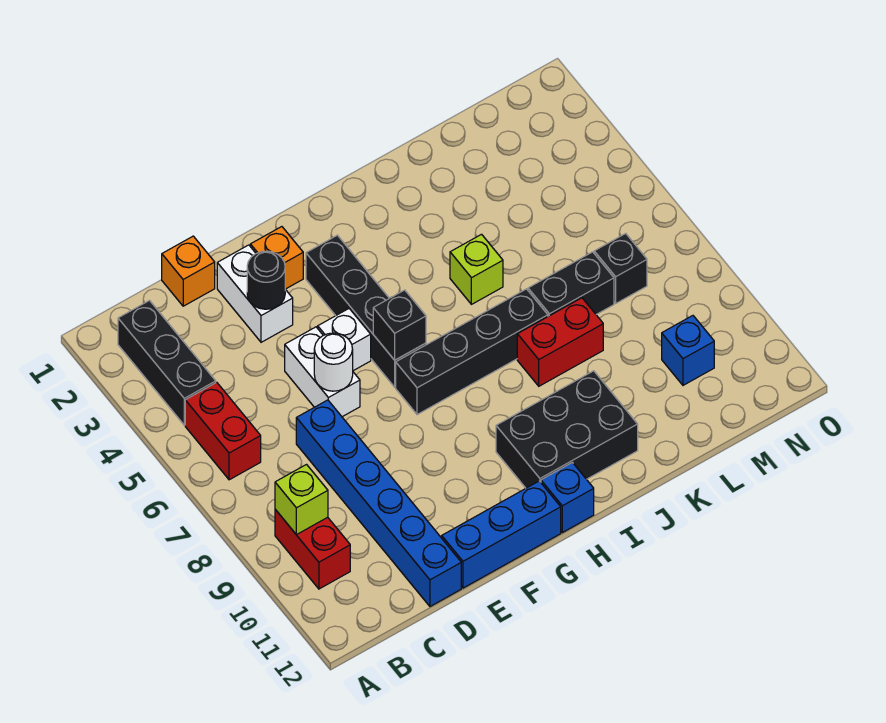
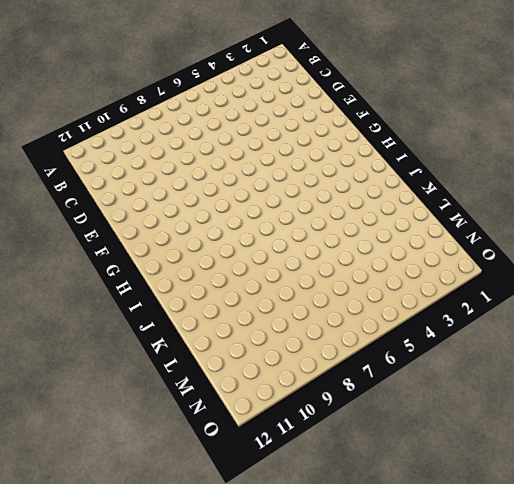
none -> black 1x3 brick [118,301,216,425]
none -> red 1x2 brick [185,382,261,480]
none -> red 1x2 brick [275,509,350,589]

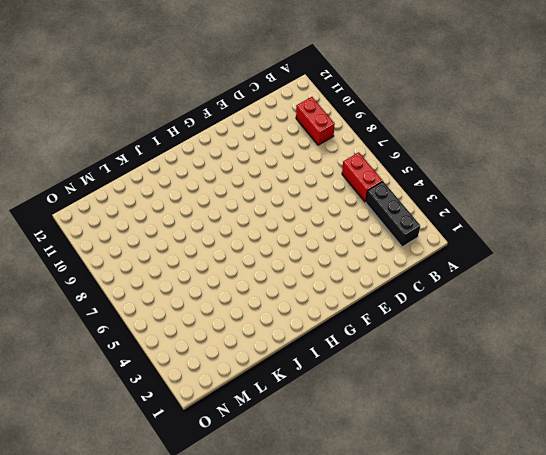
none -> orange 1x1 brick [162,236,215,306]
none -> blue 1x6 brick [296,400,461,606]
none -> white 1x2 brick [217,245,293,342]

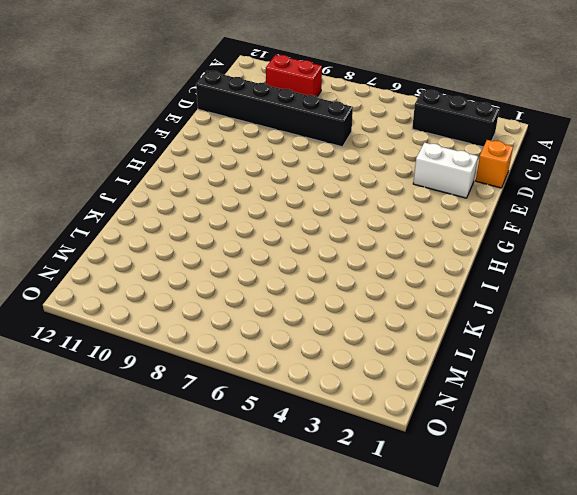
black 1x6 brick [196,71,353,147] -> blue 1x6 brick [296,400,461,606]
none -> red 1x2 brick [185,382,261,480]
none -> white 1x2 brick [285,327,360,417]
none -> blue 1x3 brick [442,481,561,588]

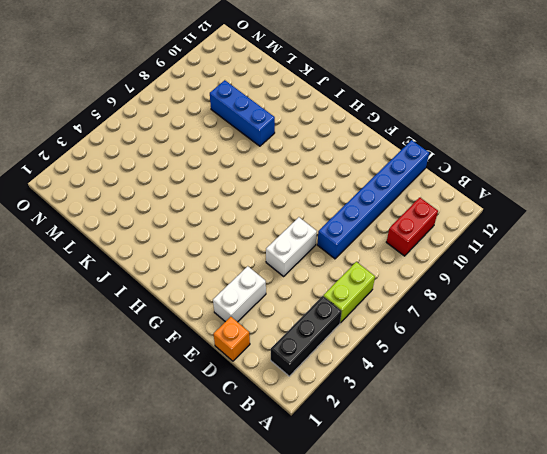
lime 1x2 brick [324,262,375,323] -> red 1x2 brick [185,382,261,480]
blue 1x3 brick [210,80,275,146] -> blue 1x3 brick moved to [442,481,561,588]
none -> orange 1x1 brick [250,227,303,289]
none -> white 1x1 brick [318,309,371,371]
none -> black 1x4 brick [306,235,426,387]

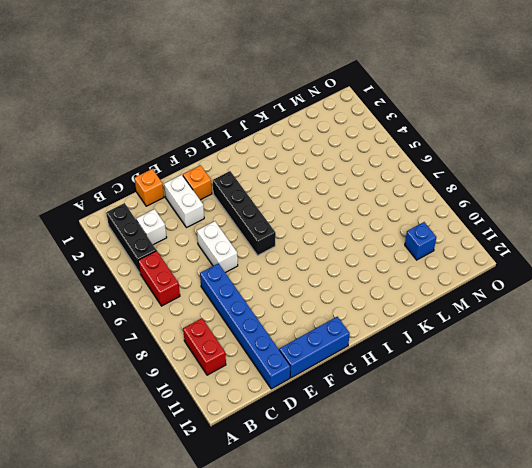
white 1x1 brick [136,209,167,245] -> white 1x1 brick moved to [318,309,371,371]
none -> black 1x4 brick [396,289,548,415]
none -> black 2x3 brick [496,371,638,488]
none -> blue 1x1 brick [541,463,594,533]

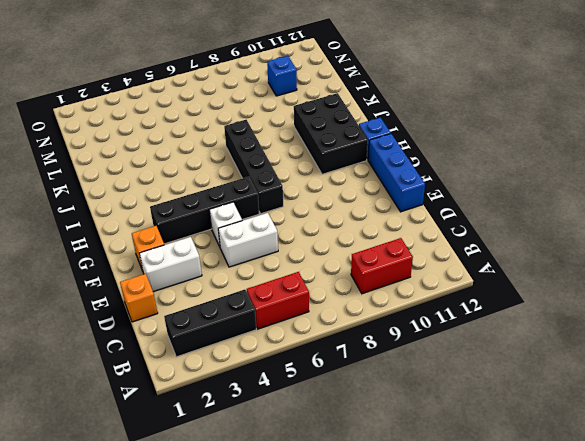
none -> blue 1x6 brick [296,400,461,606]
none -> lime 1x1 brick [450,234,503,304]
none -> red 1x2 brick [517,298,603,386]

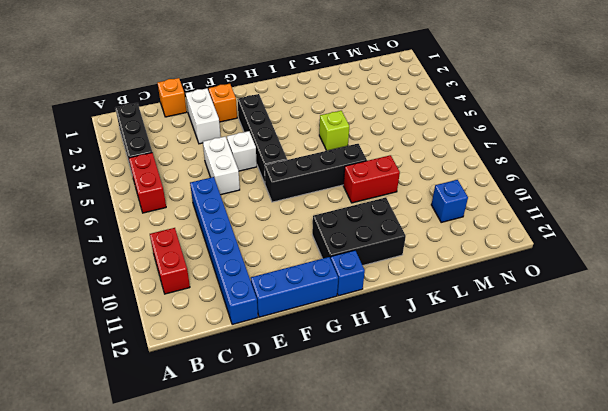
none -> black 1x2 brick [528,252,614,316]
none -> black 1x1 brick [594,233,647,303]
none -> lime 1x1 brick [275,465,328,535]

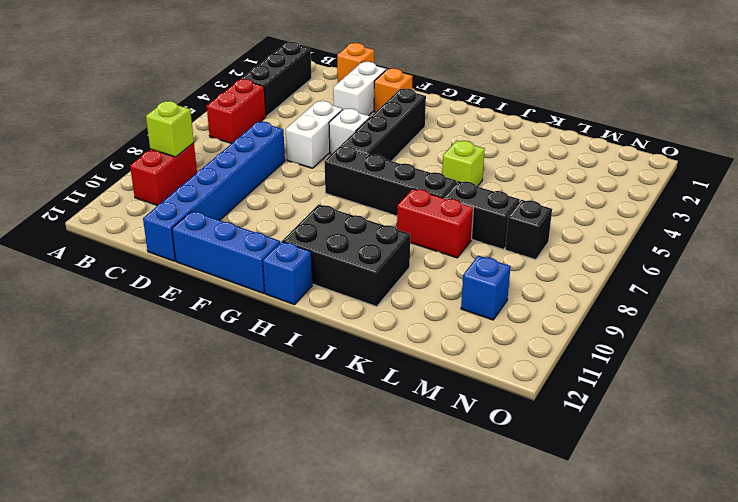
none -> black 1x1 round brick [247,251,285,309]
none -> white 1x1 round brick [314,333,353,391]
none -> black 1x1 brick [373,290,426,360]

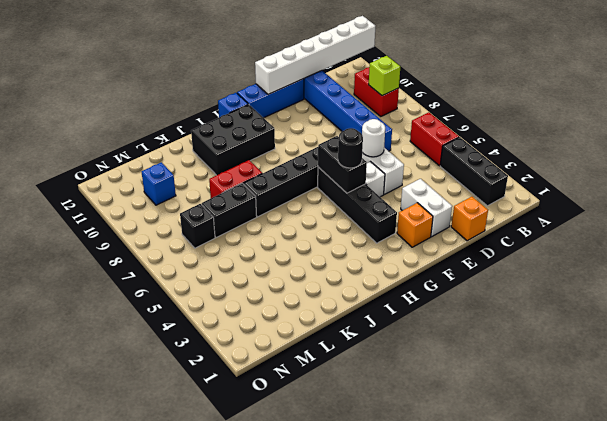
white 1x6 brick [255,16,375,94] -> none
black 1x2 brick [318,136,367,193] -> black 1x1 brick [373,290,426,360]
black 1x1 round brick [338,128,363,168] -> black 1x1 round brick moved to [247,251,285,309]
none -> lime 1x1 brick [450,234,503,304]

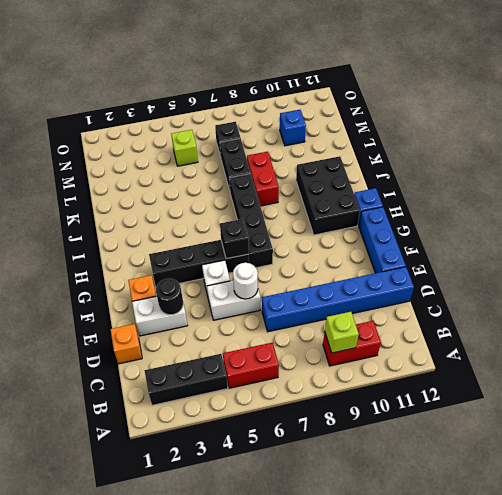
lime 1x1 brick [171,130,198,166] -> lime 1x1 brick moved to [450,234,503,304]

